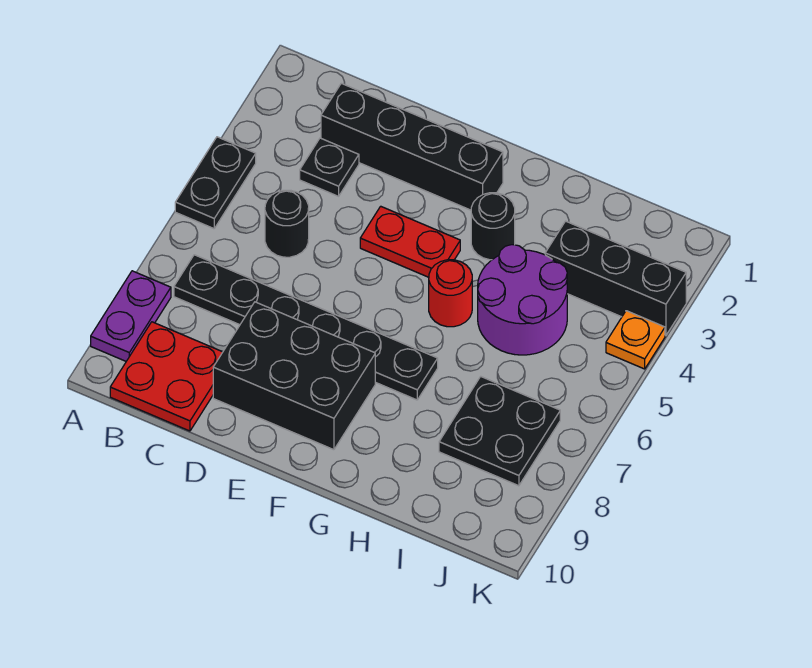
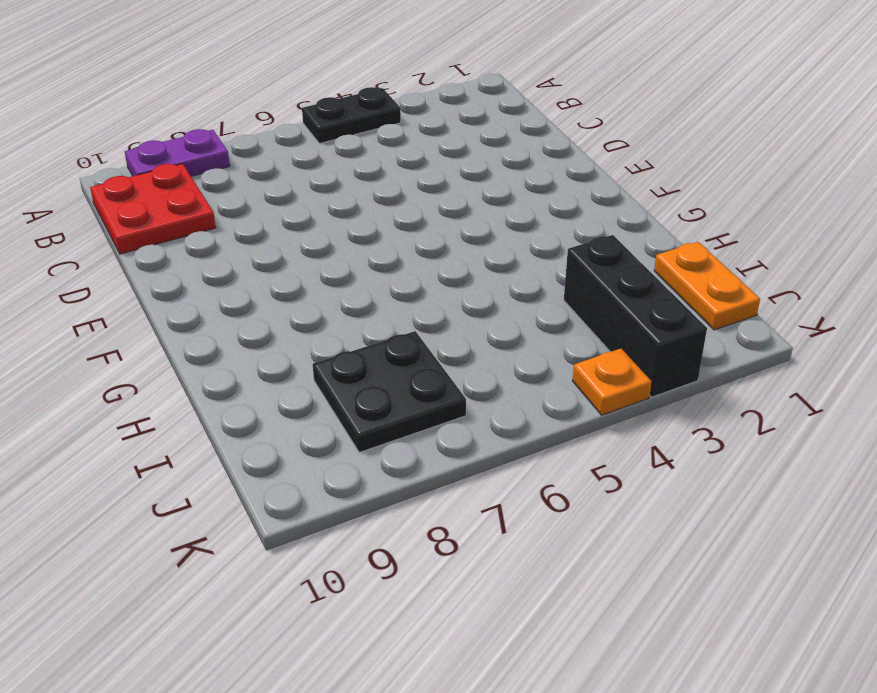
orange 1x2 plate [654,242,760,330] -> none
none -> black 1x6 plate [174,255,438,400]
none -> black 1x4 brick [321,83,503,210]
none -> black 1x1 plate [300,138,359,196]

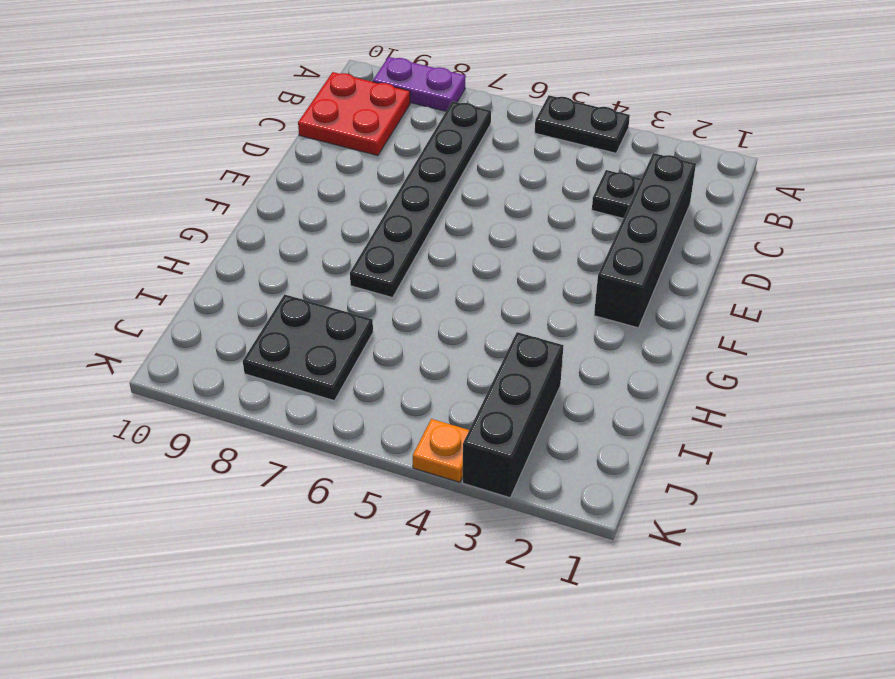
none -> black 1x1 round brick [265,190,309,257]
none -> black 2x3 brick [213,302,375,450]
none -> red 1x2 plate [360,206,460,277]

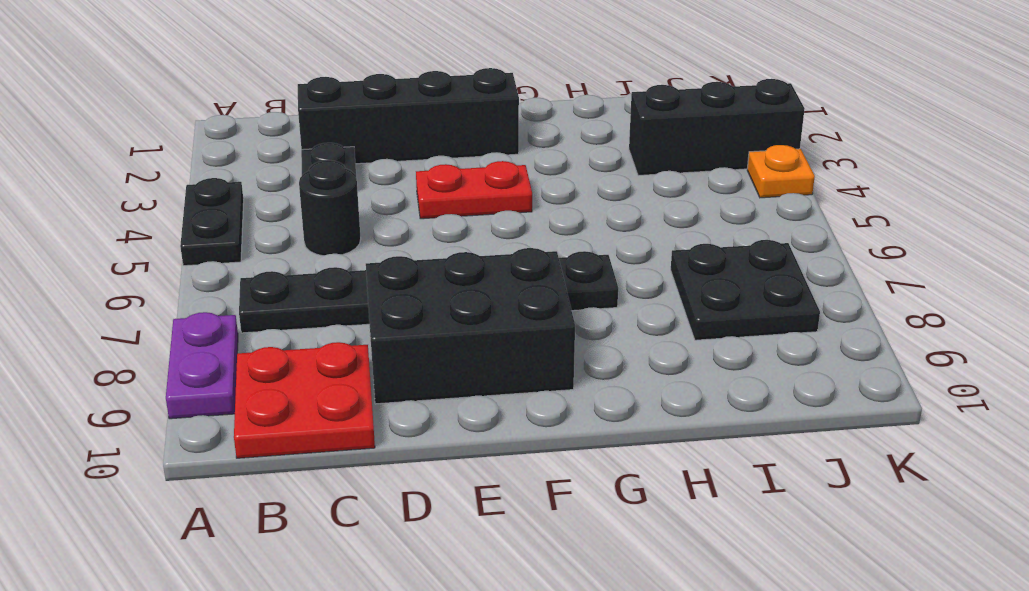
none -> black 1x1 round brick [471,193,515,260]
none -> red 1x1 round brick [429,260,472,327]
none -> purple 2x2 round brick [478,245,567,355]

